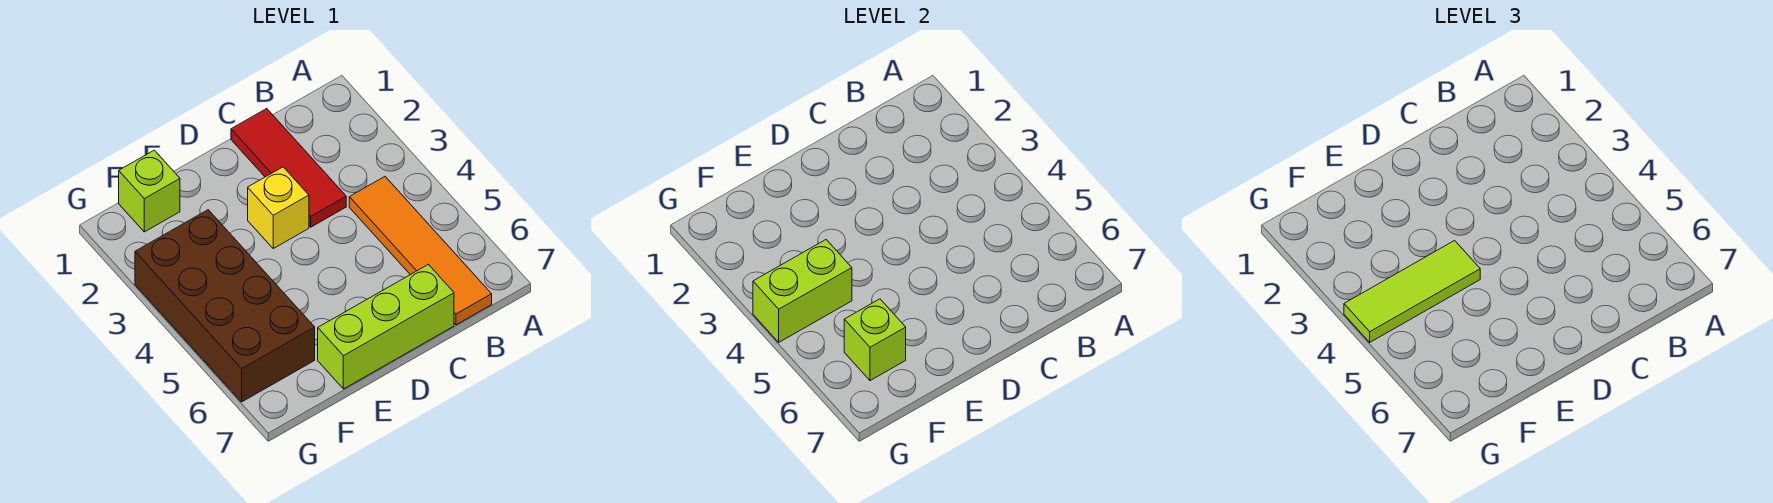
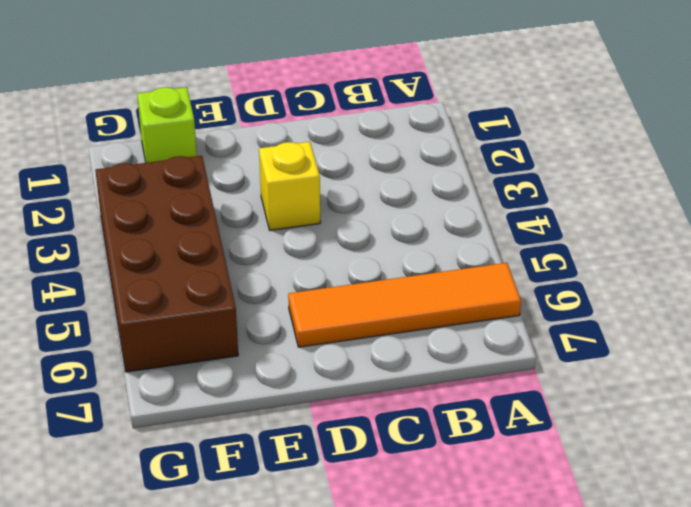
orange 1x4 tile [288,263,521,347] -> orange 1x4 tile turned to [349,177,492,325]
none -> red 1x3 tile [231,109,346,227]
none -> lime 1x3 brick [318,265,454,389]

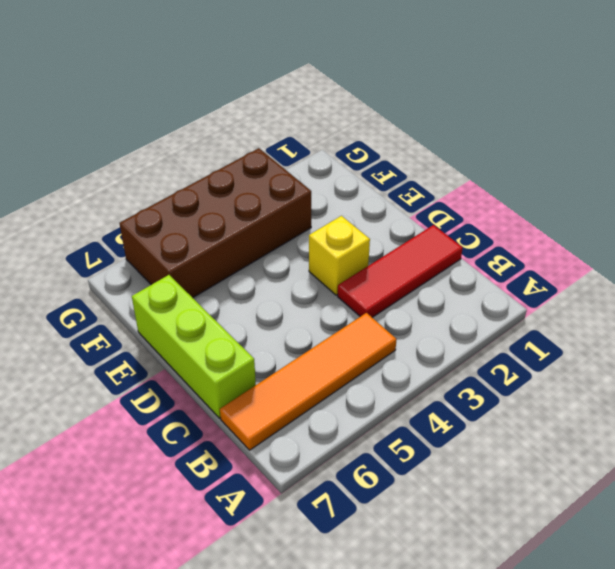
none -> lime 1x1 brick [119,150,180,232]
none -> lime 1x2 brick [753,240,852,342]

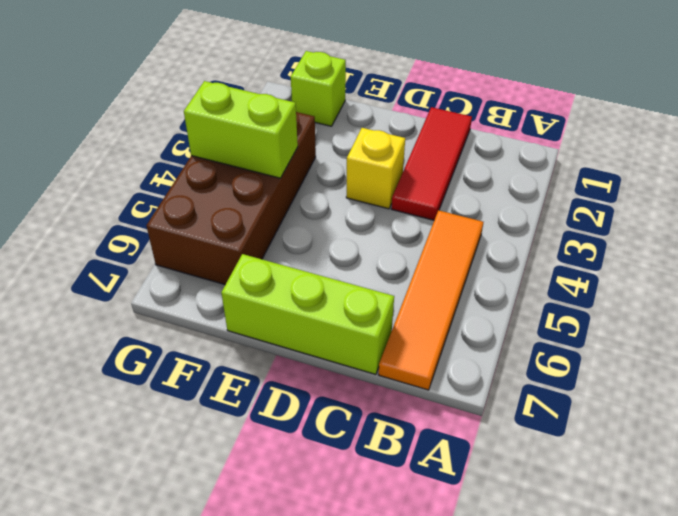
none -> lime 1x1 brick [844,299,906,381]
none -> lime 1x3 tile [1344,241,1480,342]

